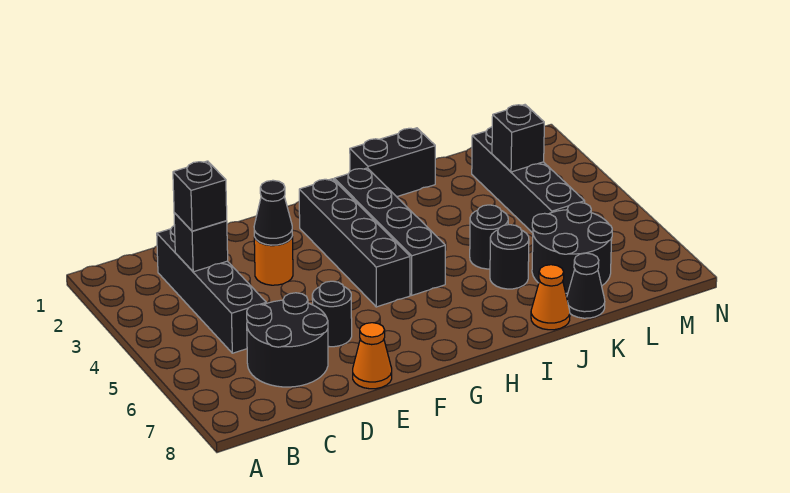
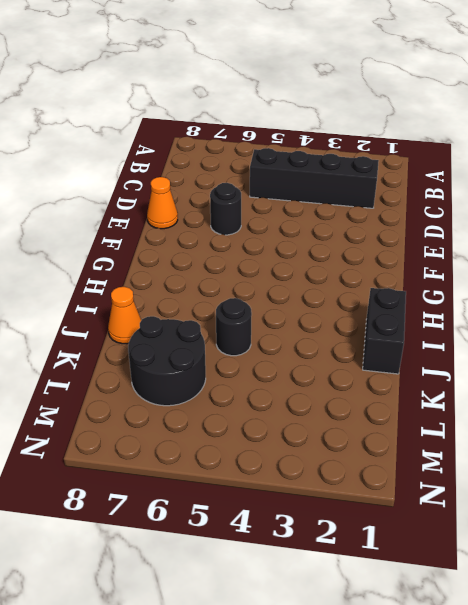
none -> black 2x2 round brick [247,293,328,387]
none -> orange 1x1 round brick [254,236,293,285]
none -> black 1x4 brick [299,179,410,307]

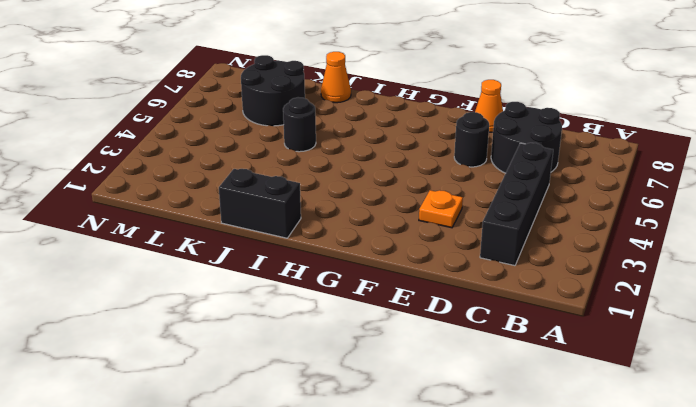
orange 1x1 plate [419,190,463,228] -> orange 1x1 round brick [254,236,293,285]
none -> black 1x4 brick [299,179,410,307]
none -> black 1x4 brick [334,168,445,295]
none -> black 1x1 round brick [490,225,529,289]

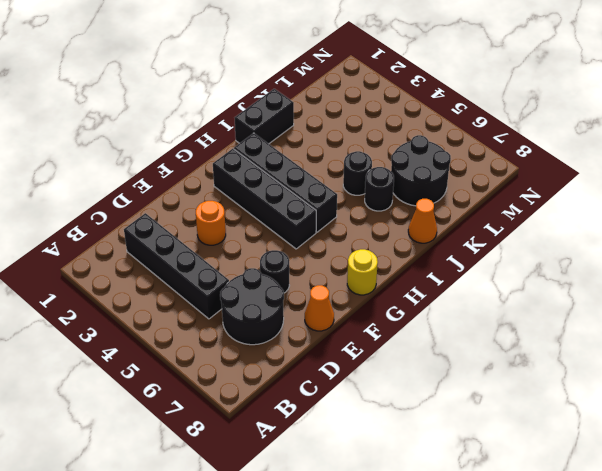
yellow 1x1 round brick [347,249,378,295] -> none
none -> black 1x1 cone [567,253,605,318]
none -> black 1x4 brick [472,127,585,233]
none -> black 1x1 brick [174,213,228,272]

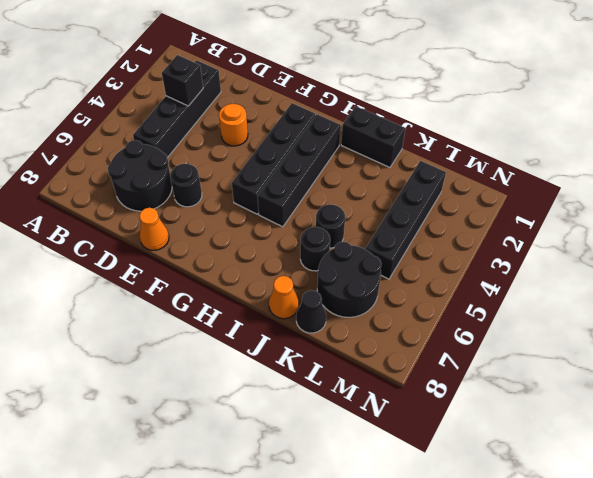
none -> black 1x1 cone [254,180,292,245]
none -> black 1x1 brick [492,105,544,172]
none -> black 1x1 brick [173,161,227,231]

